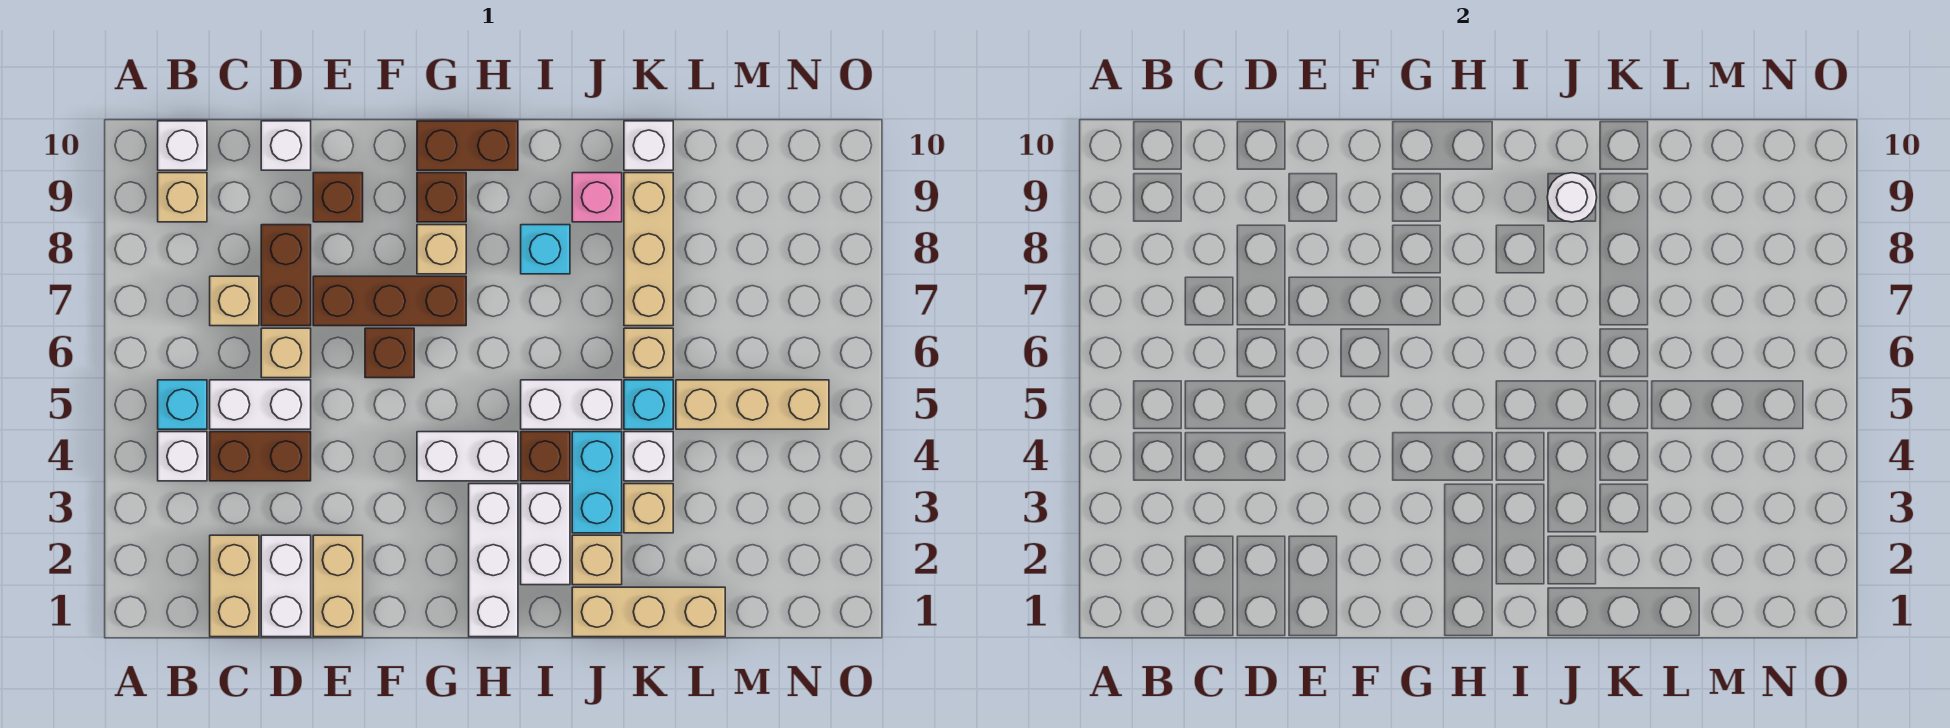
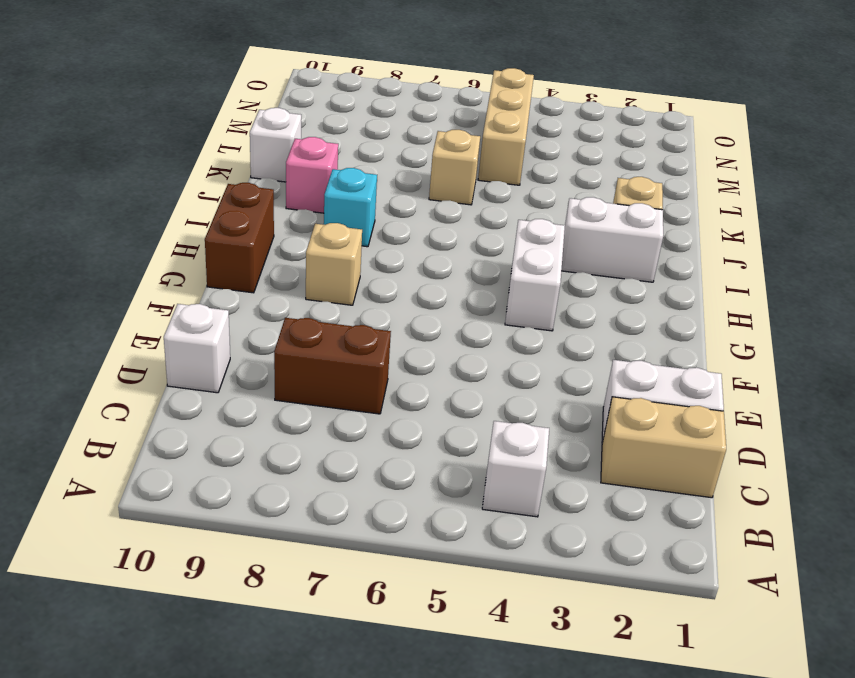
none -> cyan 1x1 brick [158,380,207,429]
none -> tan 1x1 brick [158,173,207,222]
none -> white 1x1 brick [158,121,207,170]
none -> brown 1x2 brick [210,432,311,481]

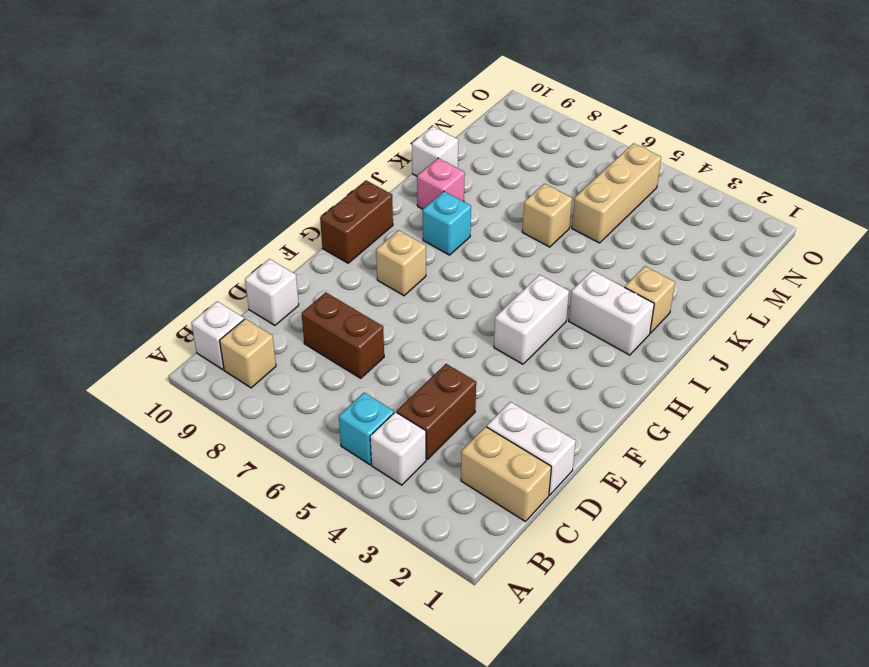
none -> white 1x2 brick [210,380,311,429]
none -> tan 1x1 brick [210,276,259,326]
none -> tan 1x1 brick [261,328,311,378]
none -> tan 1x2 brick [313,535,363,637]

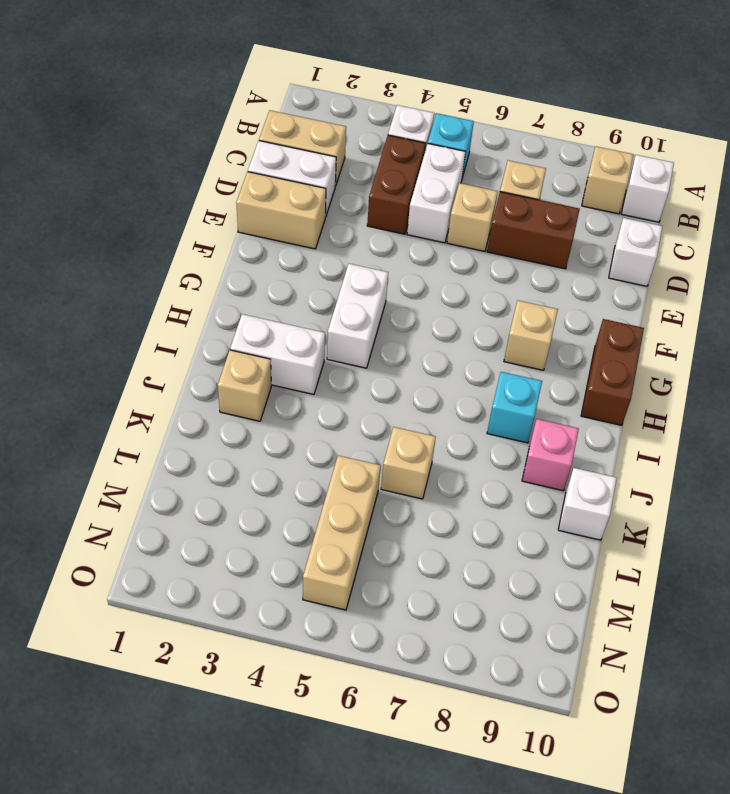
none -> brown 1x3 brick [313,276,466,326]
none -> brown 1x1 brick [313,173,363,222]
none -> brown 1x1 brick [365,328,414,378]
none -> brown 1x1 brick [417,173,466,222]

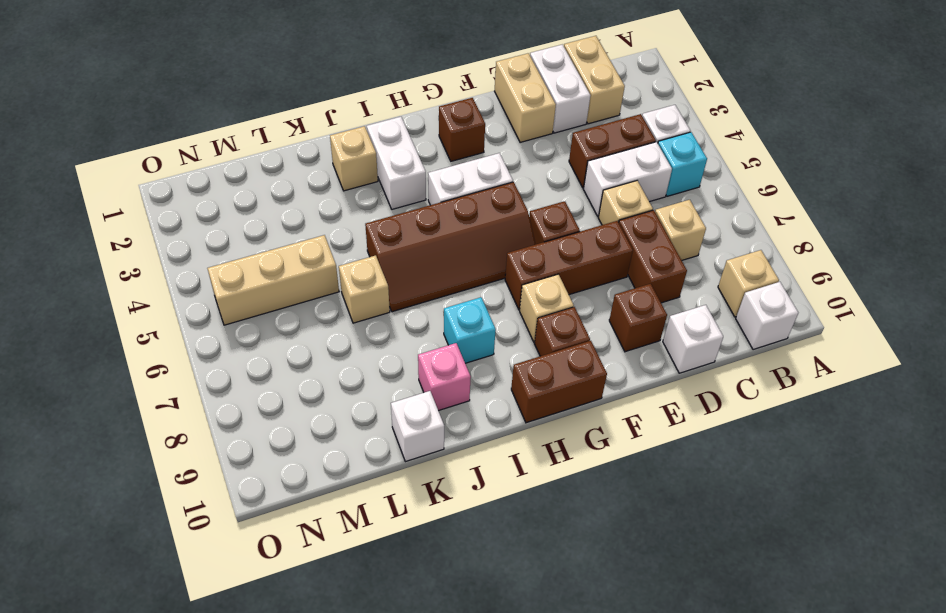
brown 1x1 brick [439,98,485,161] -> brown 1x1 brick moved to [521,432,570,481]
brown 2x4 slope [365,182,536,312] -> white 1x2 brick [521,380,622,429]
none -> white 1x3 brick [469,484,518,637]
none -> tan 1x3 brick [572,587,725,637]
none -> cyan 1x2 brick [572,432,622,533]
none -> tan 1x1 brick [624,484,673,533]

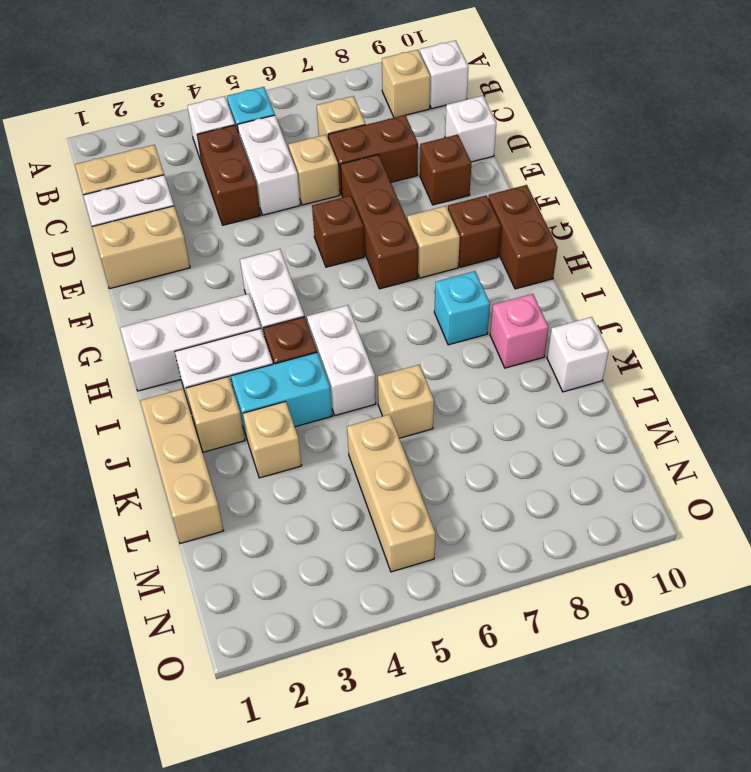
none -> white 1x1 brick [624,432,673,481]
none -> cyan 1x1 brick [624,380,673,429]
none -> tan 1x3 brick [624,173,673,326]
none -> white 1x1 round brick [1547,173,1597,222]

